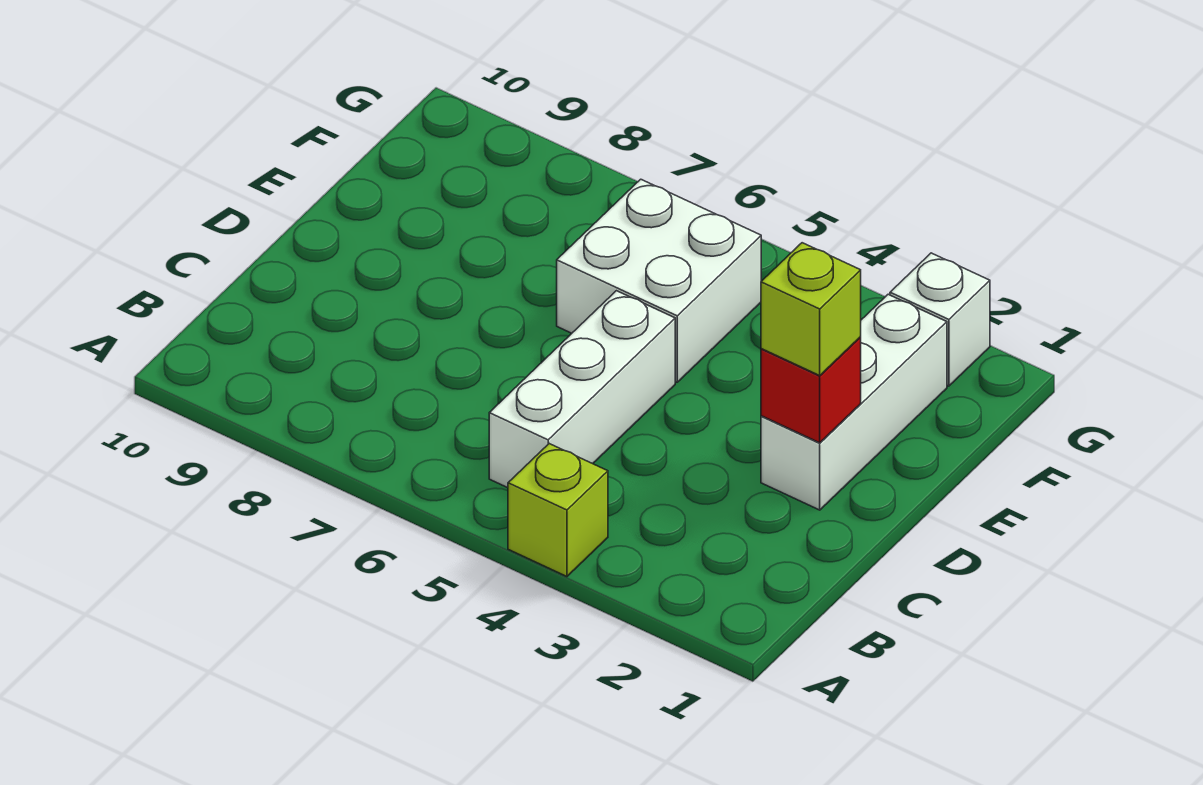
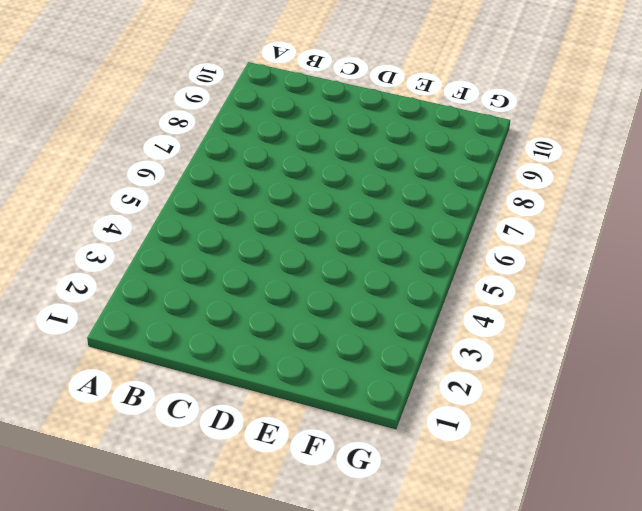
none -> lime 1x1 brick [508,444,608,577]
none -> white 1x3 brick [489,291,675,488]

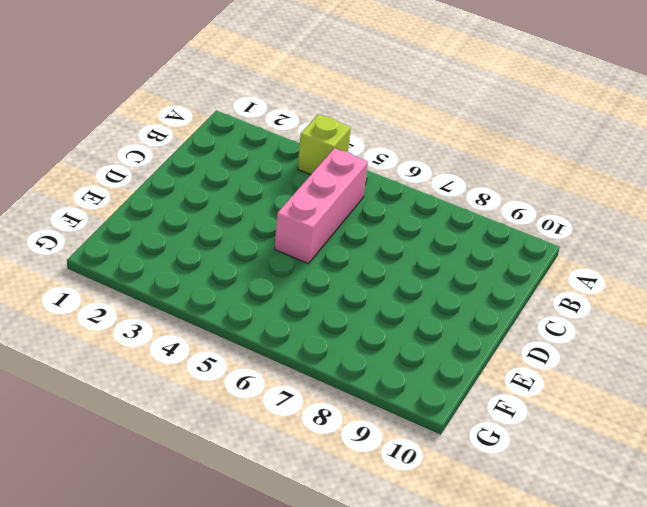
pink 1x3 brick [275,148,368,264] -> white 1x3 brick [489,291,675,488]
none -> white 1x3 brick [761,294,947,510]
none -> white 2x2 brick [557,179,761,382]

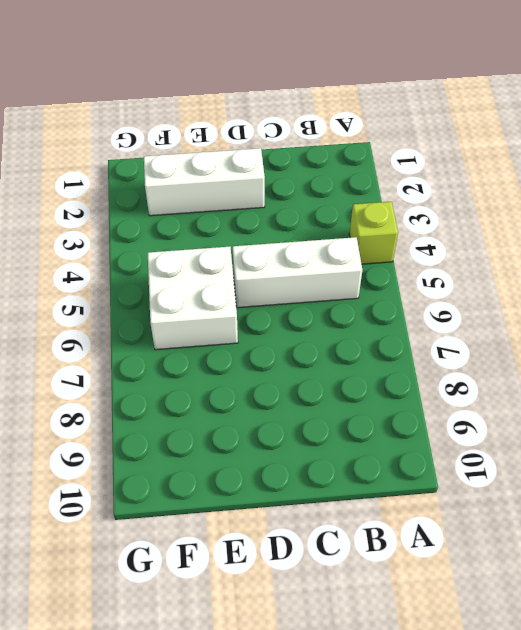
none -> white 1x1 brick [890,253,990,386]
none -> red 1x1 brick [761,337,861,443]

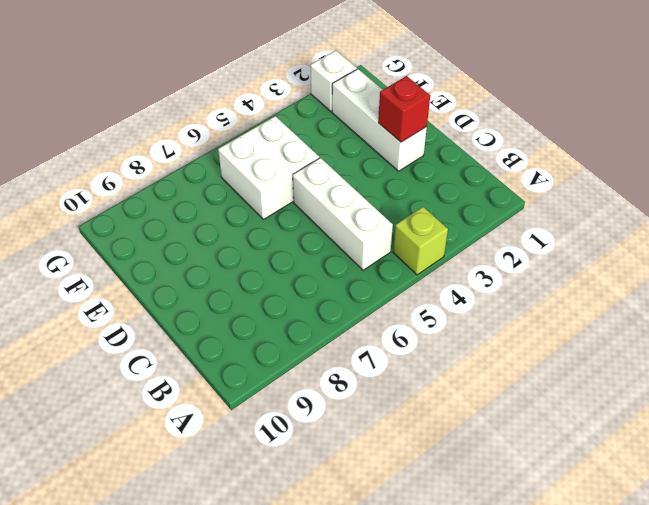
none -> lime 1x1 brick [761,243,861,375]

